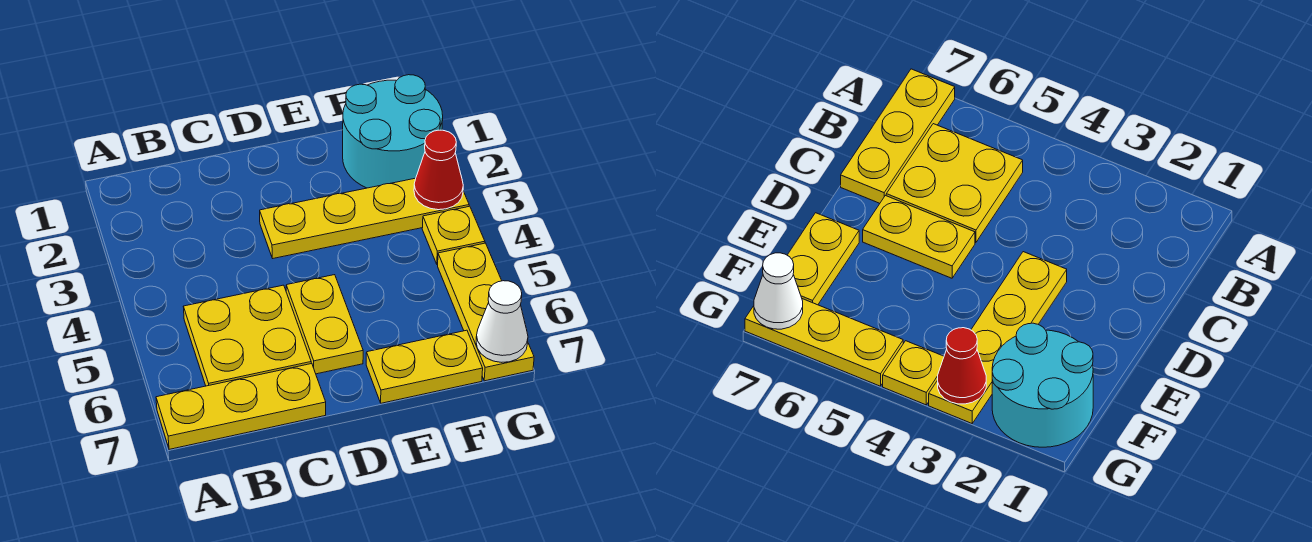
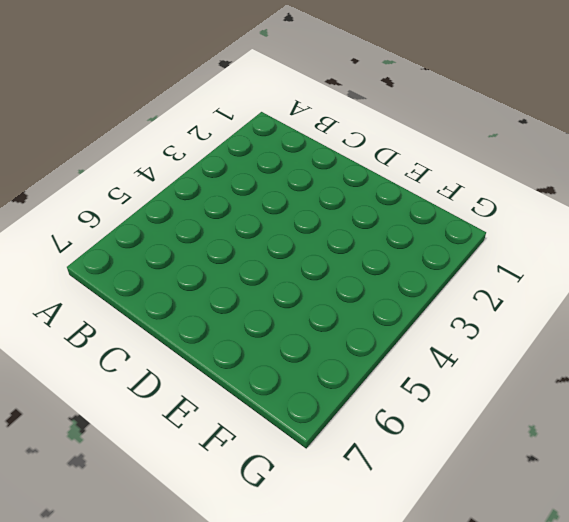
none -> yellow 1x3 plate [156,363,326,449]
none -> yellow 2x2 plate [183,285,311,386]

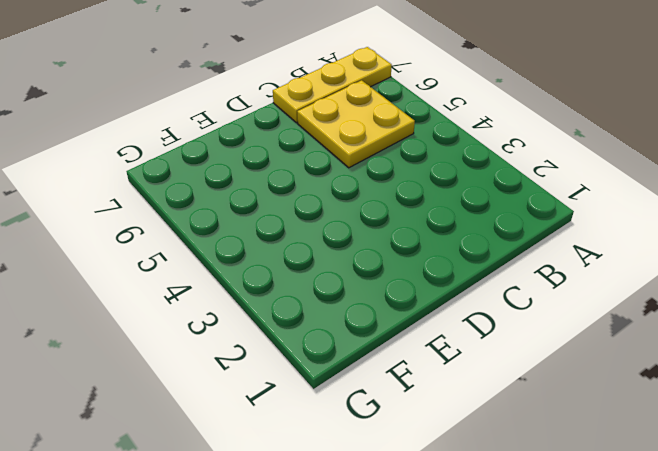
none -> yellow 1x4 plate [260,178,469,258]
none -> yellow 1x2 plate [286,275,363,374]

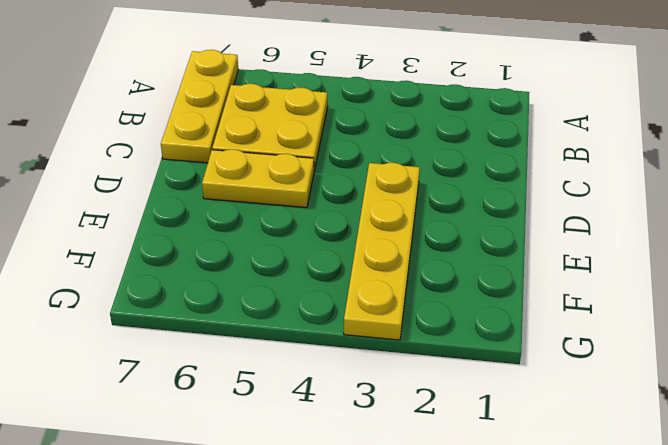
none -> yellow 1x2 plate [366,330,483,403]
none -> cyan 2x2 round brick [343,75,443,188]

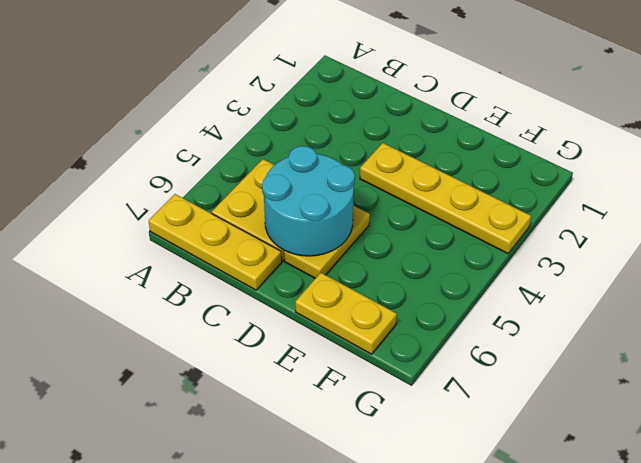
cyan 2x2 round brick [262,146,355,256] -> cyan 2x2 round brick moved to [343,75,443,188]
none -> yellow 1x1 plate [422,206,485,265]
none -> yellow 1x3 plate [438,243,534,381]

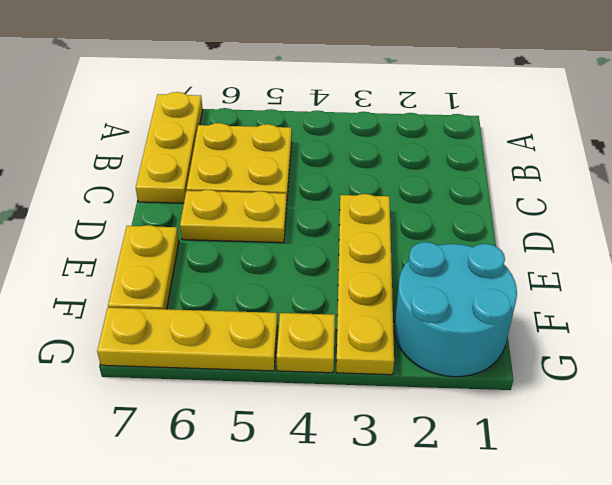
none -> red 1x1 cone [414,130,463,210]
none -> white 1x1 cone [476,281,528,362]

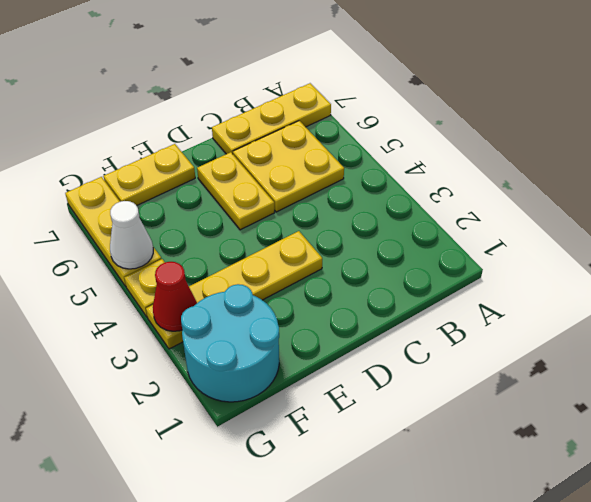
white 1x1 cone [110,201,153,269] -> white 1x1 cone moved to [476,281,528,362]

